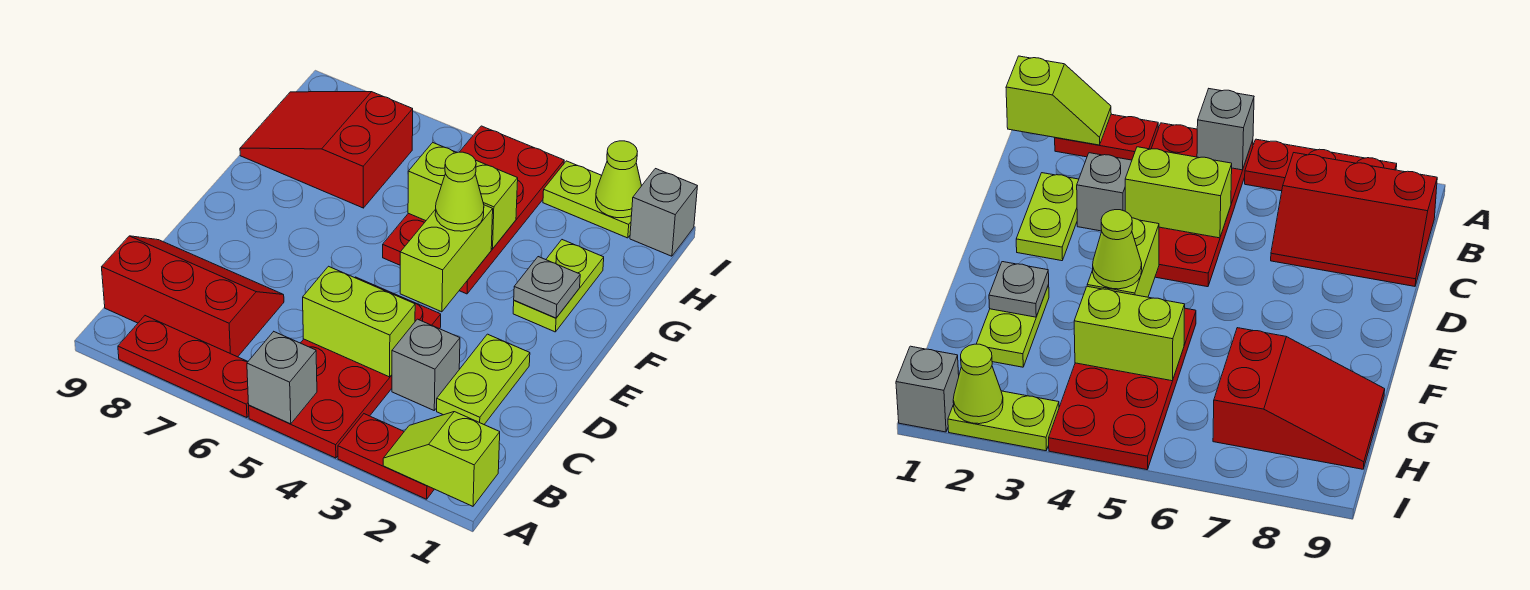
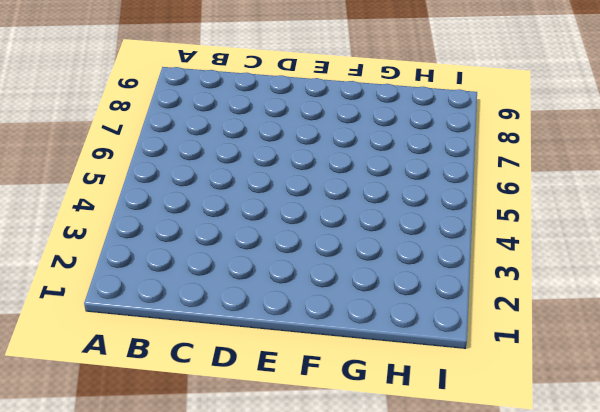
none -> red 1x2 plate [338,414,434,499]
none -> red 2x4 plate [249,277,441,458]
none -> red 1x3 plate [118,316,249,418]

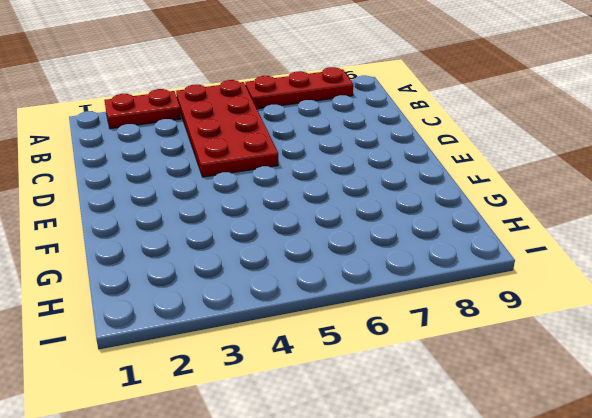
none -> red 2x3 slope [102,236,284,357]
none -> lime 1x2 plate [437,334,530,424]
none -> grey 1x1 brick [392,319,460,410]

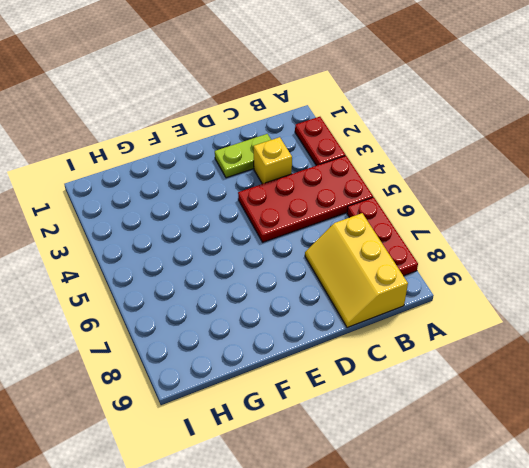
yellow 2x3 slope [305,213,408,328] -> red 2x3 slope [102,236,284,357]
yellow 1x1 brick [254,137,292,184] -> grey 1x1 brick [392,319,460,410]
none -> lime 1x2 plate [513,240,604,332]
none -> red 2x4 plate [383,126,564,294]
none -> red 2x3 slope [240,92,413,208]

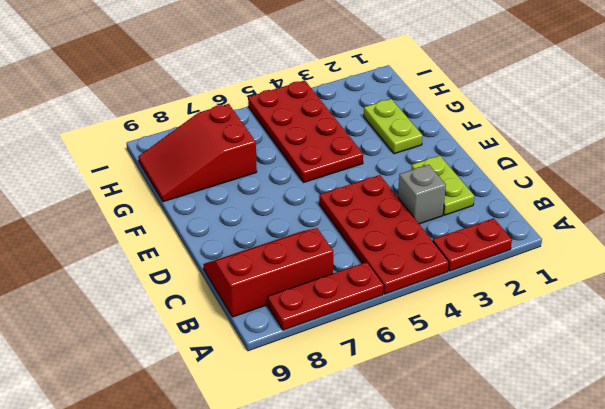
none -> grey 1x1 brick [630,169,697,256]
none -> lime 1x2 plate [543,161,631,238]
none -> lime 1x2 slope [383,412,500,506]

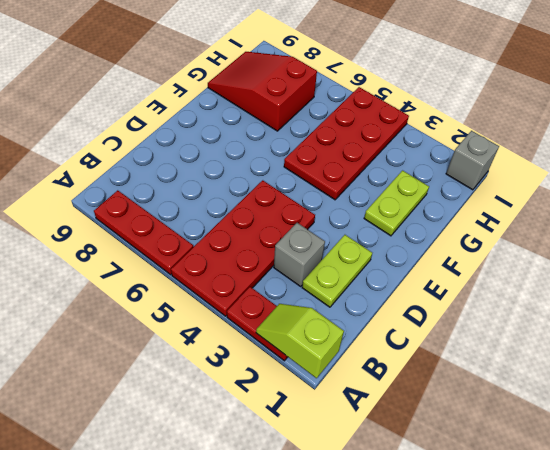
none -> red 2x3 slope [102,236,284,357]
none -> lime 1x2 plate [543,161,631,238]
none -> grey 1x1 brick [247,332,317,424]

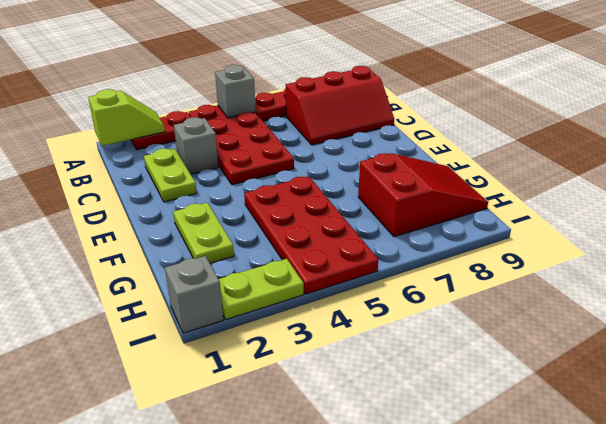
none -> lime 1x2 brick [303,266,415,377]
none -> lime 1x2 brick [400,205,493,312]
none -> grey 1x1 plate [514,257,580,318]

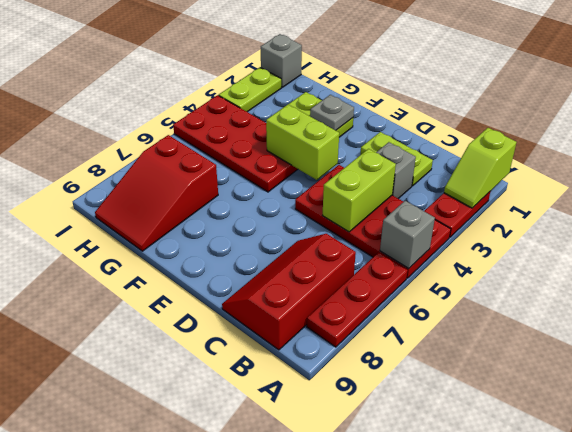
none -> lime 1x2 brick [408,143,518,249]
none -> lime 1x1 cone [596,141,641,218]
none -> lime 1x1 cone [435,152,484,231]

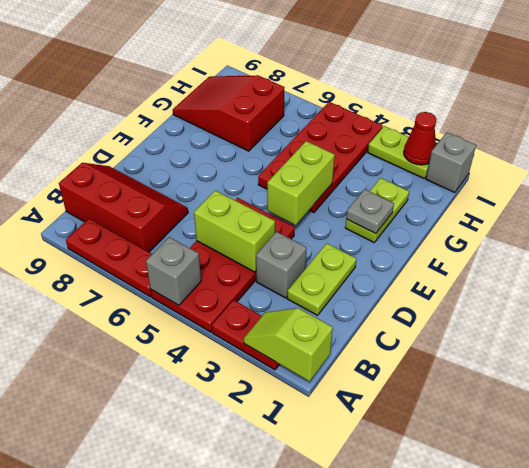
red 1x1 cone [404,112,437,165] -> lime 1x1 cone [596,141,641,218]
none -> lime 1x2 brick [408,143,518,249]
none -> lime 1x1 cone [435,152,484,231]

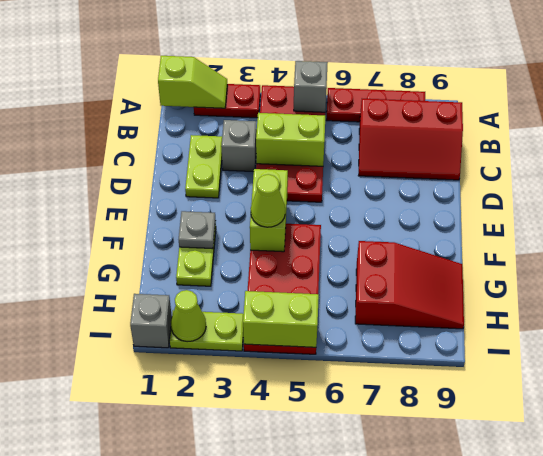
lime 1x2 brick [243,291,319,347] -> lime 1x2 brick moved to [408,143,518,249]

